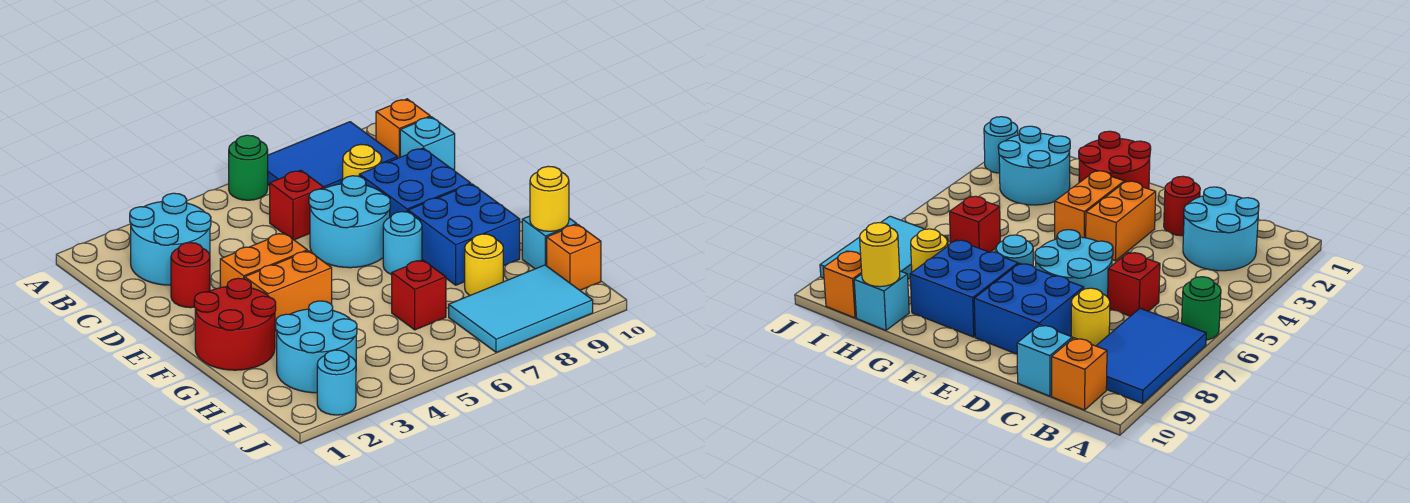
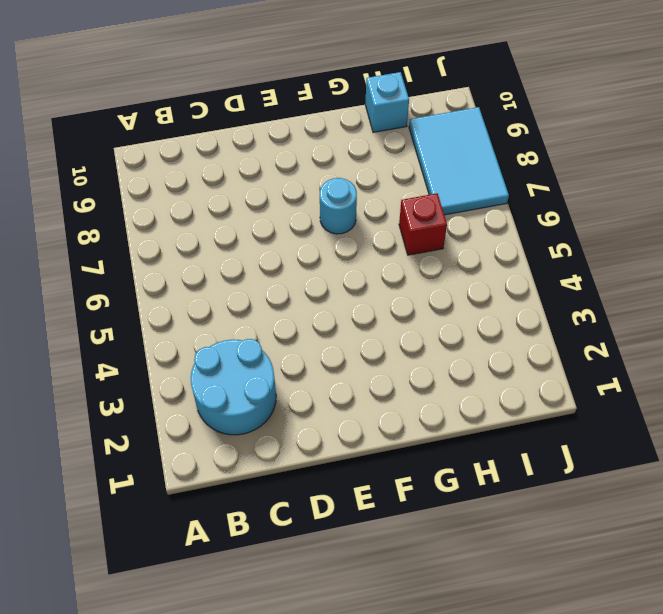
none -> green 1x1 round brick [229,135,268,200]
none -> blue 2x3 tile [268,122,398,188]
none -> orange 1x1 brick [376,99,430,158]

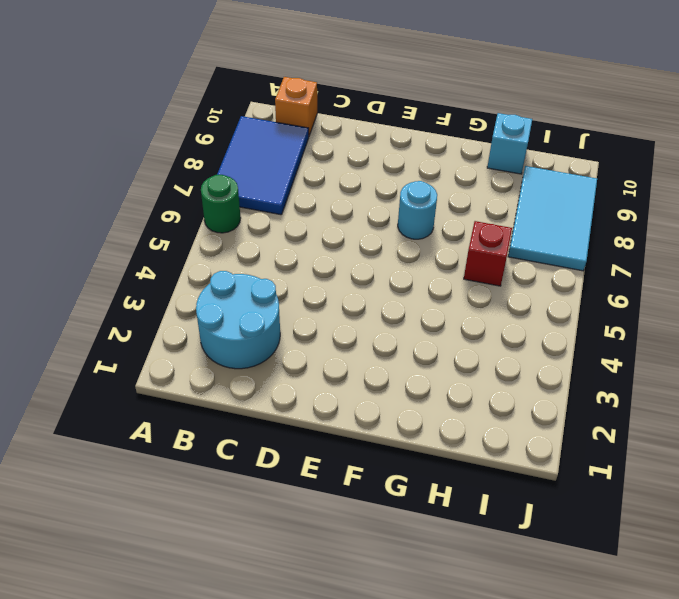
none -> red 1x1 brick [270,170,324,240]
none -> yellow 1x1 round brick [343,145,382,179]
none -> cyan 1x1 brick [400,117,455,171]

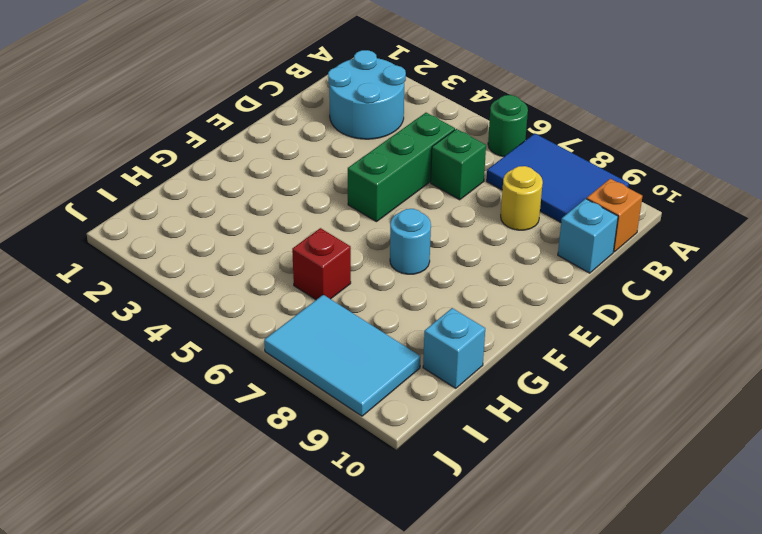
green 1x3 brick [348,113,455,222] -> none
green 1x1 brick [431,129,486,200] -> red 1x1 brick [270,170,324,240]
none -> red 1x1 round brick [171,243,210,308]
none -> cyan 2x2 round brick [309,176,390,268]
none -> blue 2x2 brick [359,148,471,217]

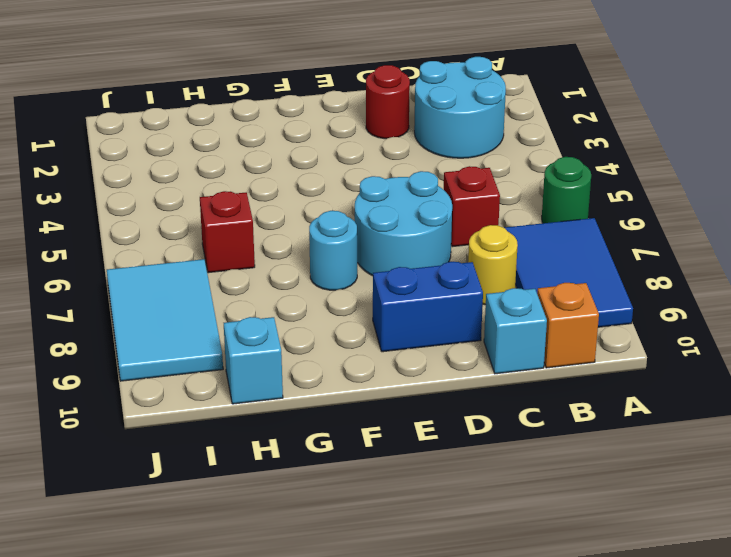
blue 1x2 brick [373,262,483,352] -> blue 2x2 brick [359,148,471,217]
none -> orange 1x2 brick [220,233,307,288]
none -> red 2x2 round brick [194,278,276,370]
none -> orange 1x2 brick [245,251,332,331]

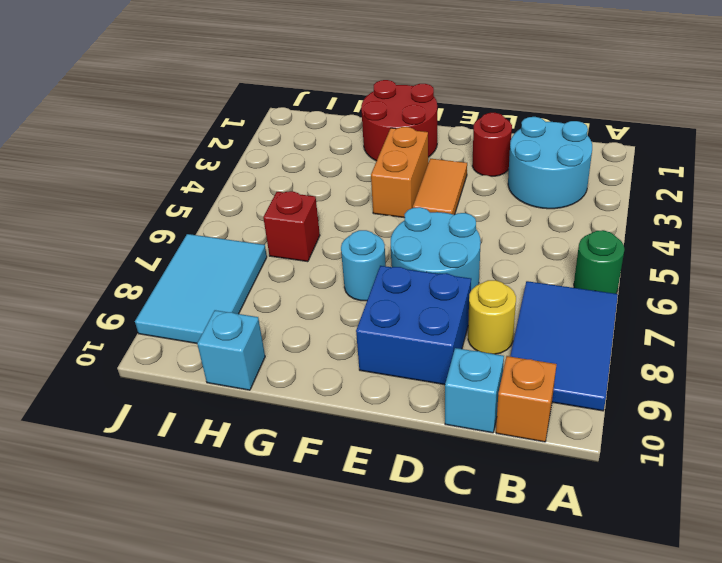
orange 1x2 tile [413,159,467,215] -> orange 1x2 brick [220,233,307,288]
none -> red 1x1 brick [270,170,324,240]
none -> blue 2x2 brick [408,184,520,285]
none -> cyan 2x2 round brick [276,301,357,393]

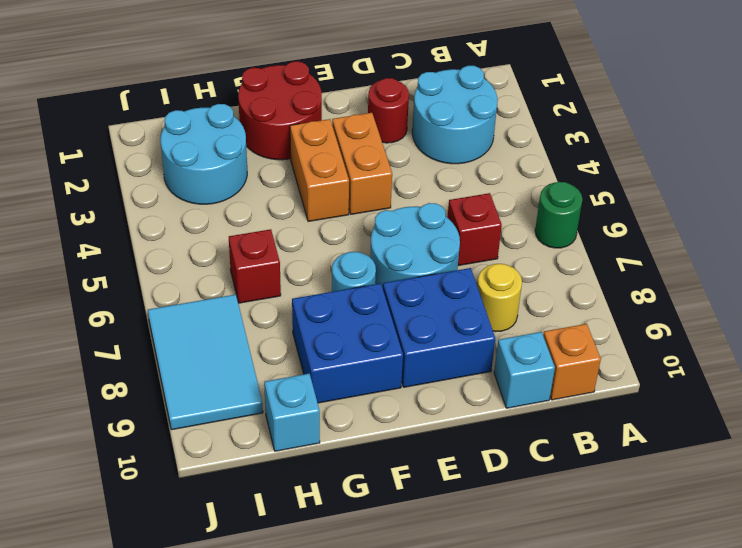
none -> blue 2x3 tile [268,122,398,188]
none -> yellow 1x1 round brick [465,234,503,296]
none -> orange 1x1 brick [547,224,601,290]

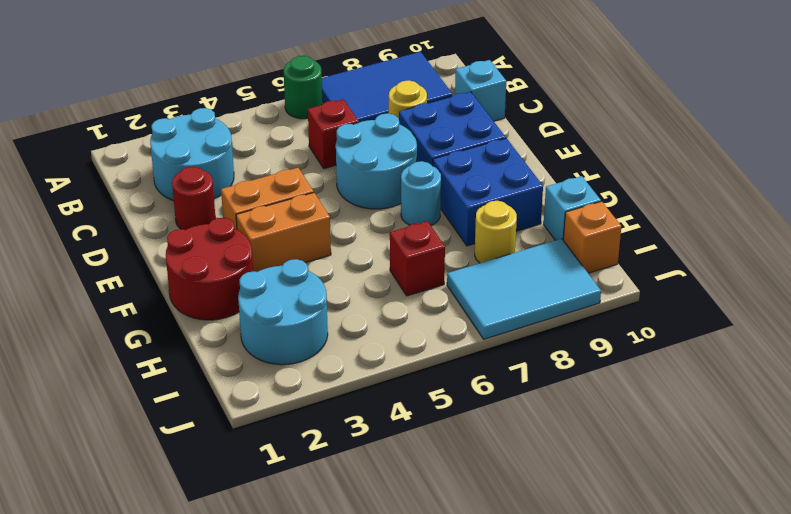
none -> orange 1x1 brick [376,99,430,158]
none -> cyan 1x1 round brick [317,350,356,415]
none -> yellow 1x1 round brick [530,166,569,231]

